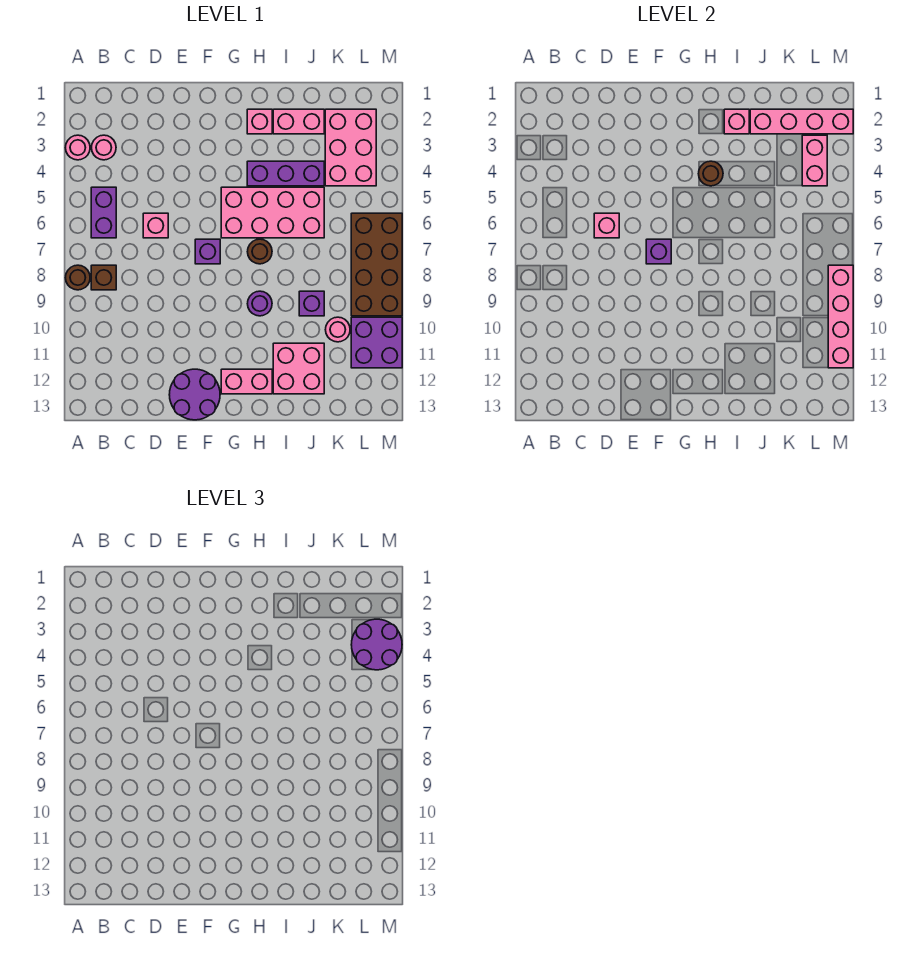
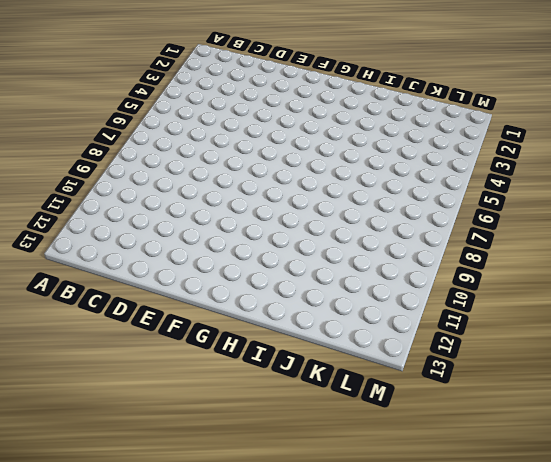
none -> pink 1x1 round brick [65,135,90,160]
none -> brown 1x1 round brick [65,265,90,290]
none -> pink 1x1 round brick [91,135,116,160]

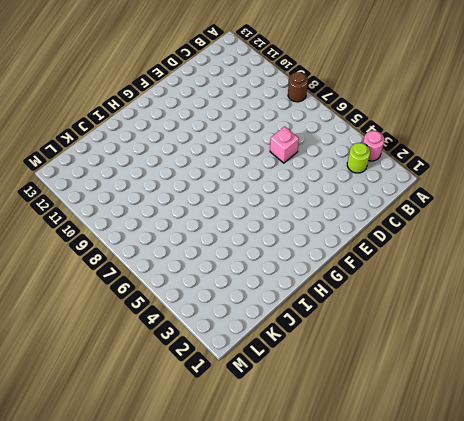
lime 1x1 round brick [347,143,370,173] -> pink 1x1 round brick [91,135,116,160]
none -> purple 1x2 brick [91,187,116,238]
none -> brown 1x1 brick [91,265,116,290]
none -> purple 2x2 round brick [169,369,220,420]

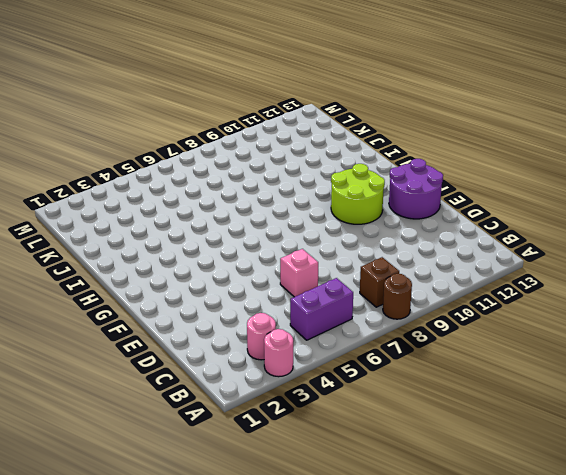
lime 2x2 round brick [331,164,385,224] -> none
none -> purple 1x1 brick [195,239,220,264]
none -> pink 2x4 brick [221,187,324,238]
none -> pink 1x2 brick [221,369,272,394]

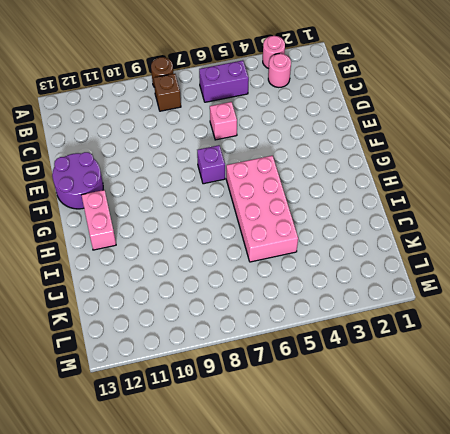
none -> pink 1x1 brick [247,109,272,134]
none -> purple 1x3 brick [247,161,324,186]
none -> brown 1x1 round brick [247,239,272,264]

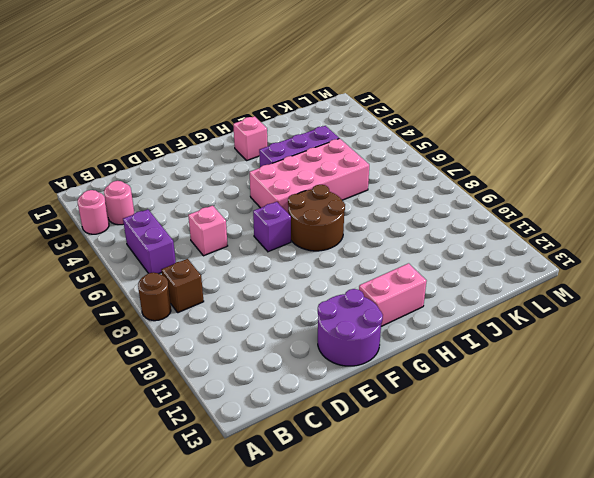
brown 2x2 round brick [288,185,345,251] -> brown 1x1 round brick [247,239,272,264]
none -> purple 1x1 round brick [247,291,272,316]
none -> pink 1x2 brick [273,109,324,134]
none -> pink 2x2 brick [273,343,324,394]

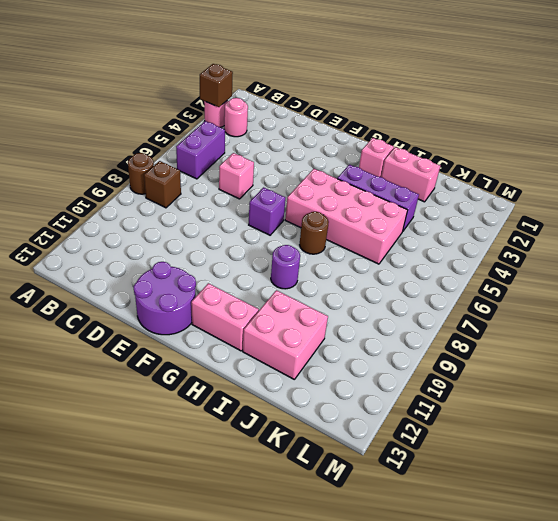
brown 1x1 brick [200,64,233,107] -> none
none -> purple 1x1 brick [299,291,324,316]
none -> pink 2x3 brick [325,109,376,186]
none -> pink 1x1 round brick [325,317,350,342]

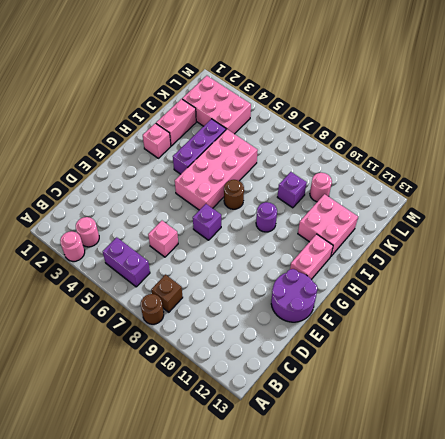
none -> brown 2x4 brick [351,213,402,316]
none -> purple 2x2 brick [351,317,402,368]
none -> pink 1x1 brick [594,213,619,238]

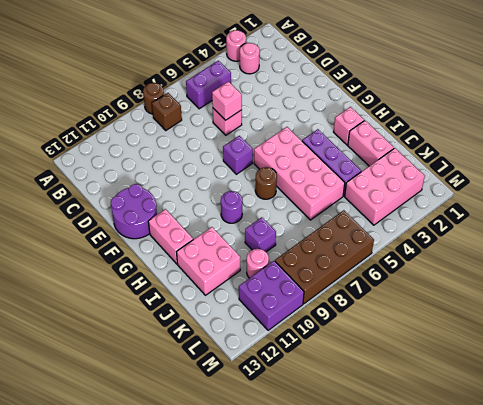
none -> purple 1x1 brick [646,239,671,264]
none -> brown 1x1 round brick [698,161,723,186]
none -> pink 1x1 brick [724,109,749,134]

